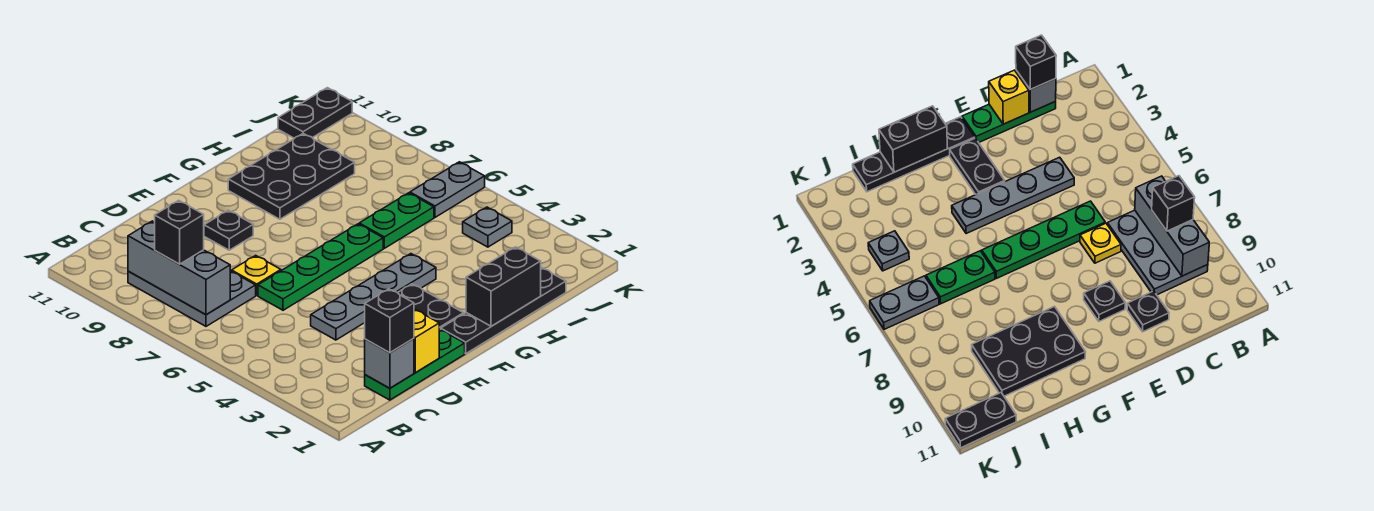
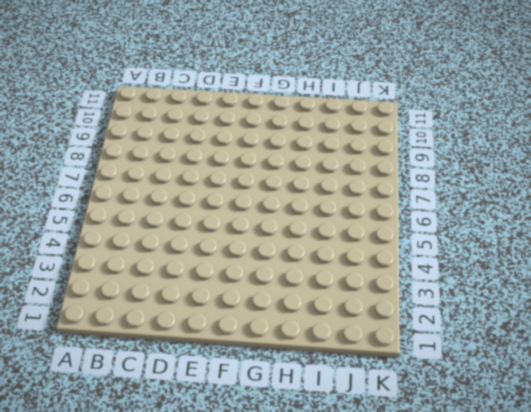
none -> grey 2x3 plate [128,271,256,326]
none -> green 1x3 plate [365,329,465,400]
none -> grey 1x4 plate [311,254,436,340]

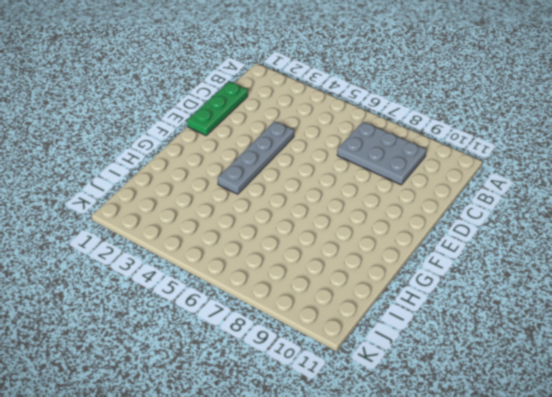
none -> green 1x4 plate [258,224,383,310]
none -> yellow 1x1 plate [232,255,281,295]
none -> black 1x1 plate [1127,291,1169,332]

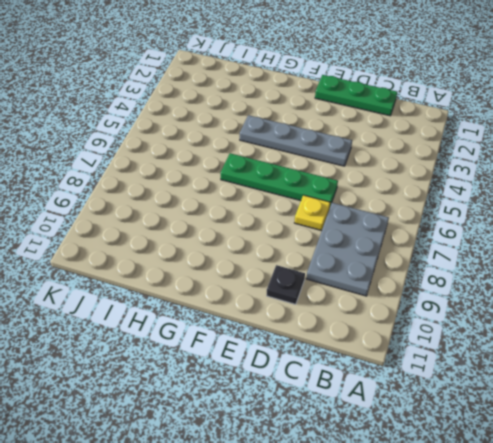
none -> black 1x1 plate [204,210,253,250]
none -> black 1x4 plate [441,267,566,353]
none -> black 1x2 plate [398,284,464,329]

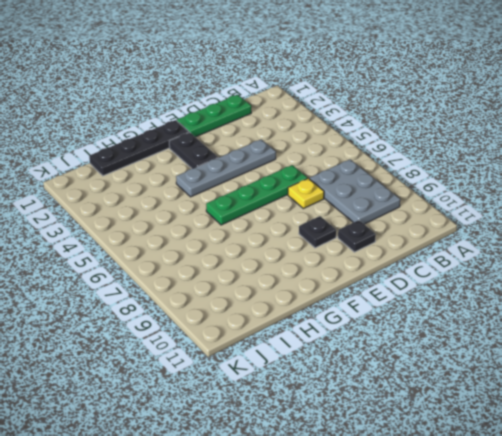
none -> black 2x3 plate [228,134,355,219]
none -> green 1x2 plate [359,193,434,248]
none -> grey 1x1 plate [463,207,512,247]

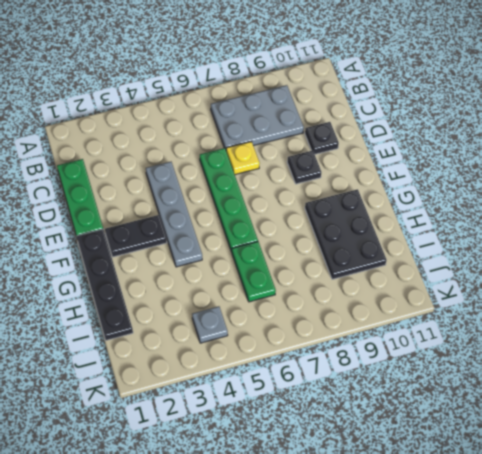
none -> grey 1x2 plate [410,162,485,217]
none -> black 1x2 plate [278,88,352,138]
none -> grey 1x3 brick [128,221,230,315]

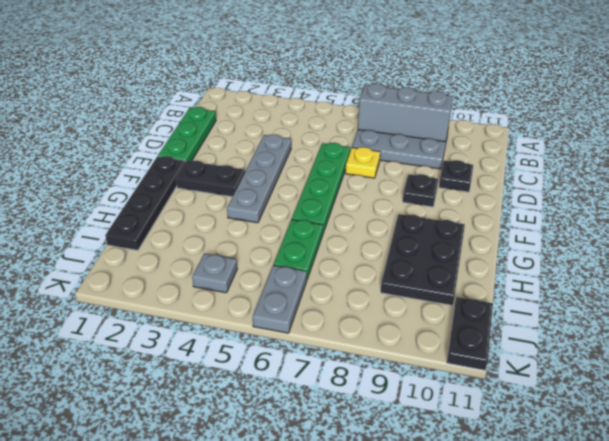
none -> grey 1x1 brick [365,339,414,388]
none -> yellow 1x1 brick [414,309,439,373]
none -> black 1x2 brick [466,247,541,326]

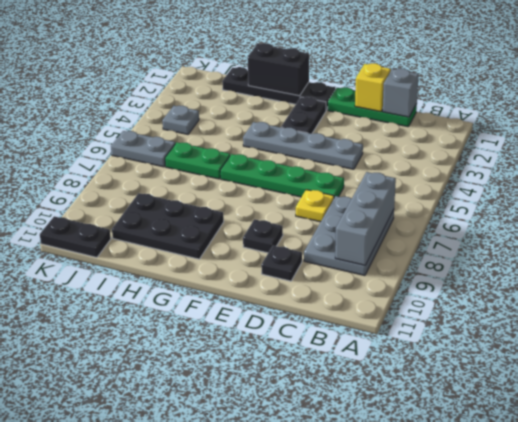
none -> black 1x1 brick [155,200,204,264]
none -> black 1x1 brick [365,289,414,353]

